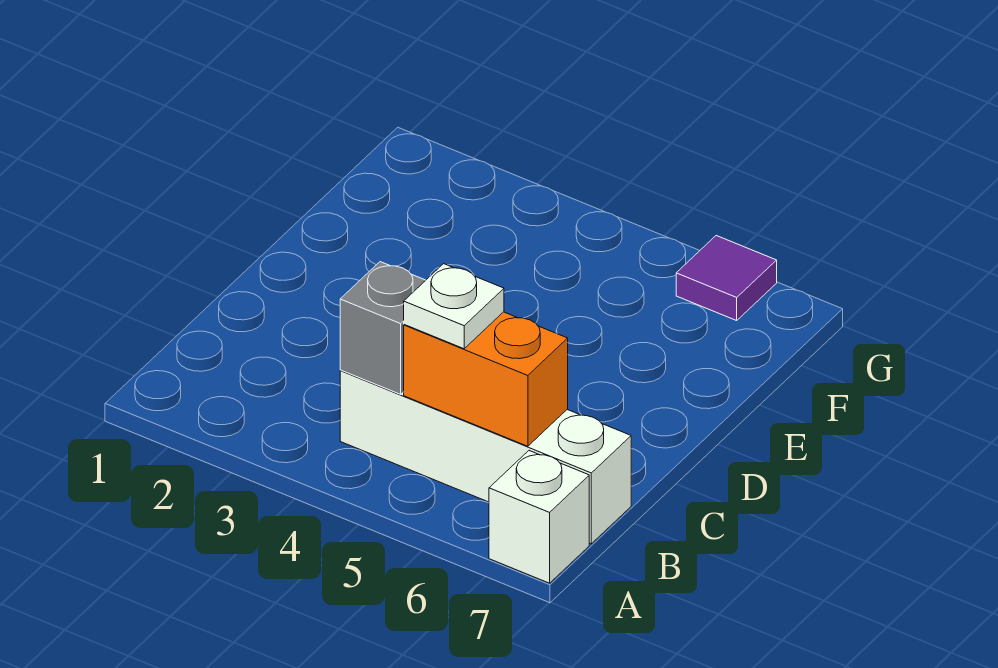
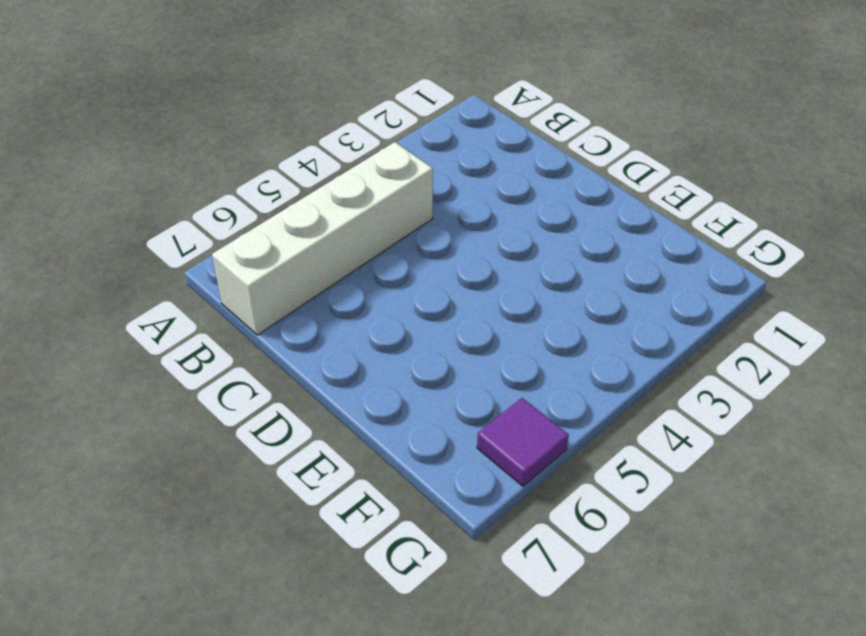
none -> white 1x1 brick [489,451,589,583]
none -> grey 1x1 brick [340,262,426,394]

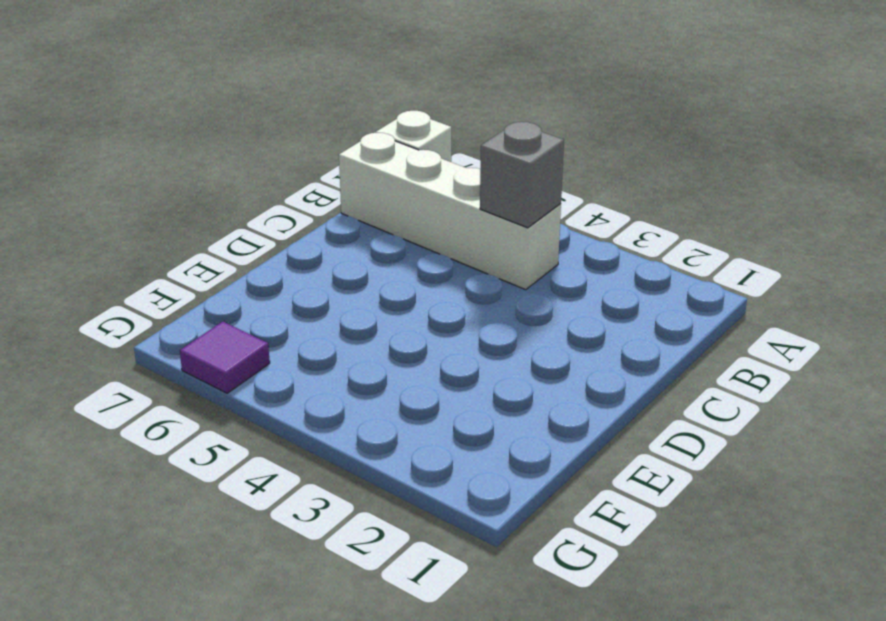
none -> orange 1x2 brick [404,312,568,446]
none -> white 1x1 plate [404,264,504,349]

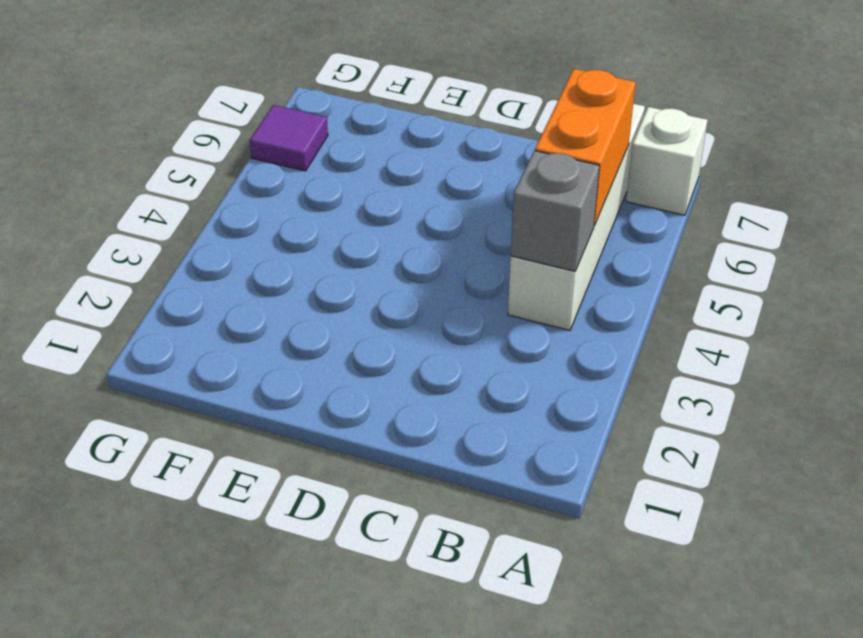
none -> white 1x1 plate [404,264,504,349]

